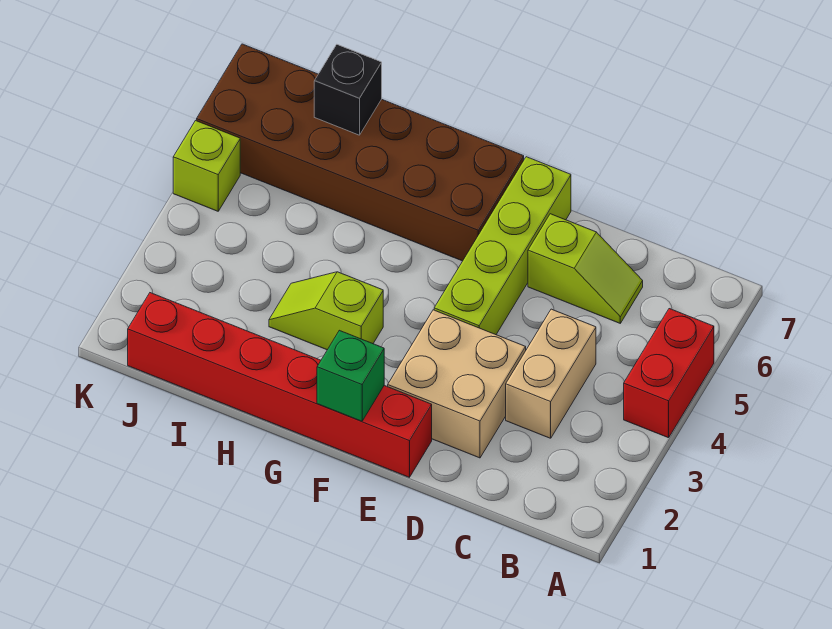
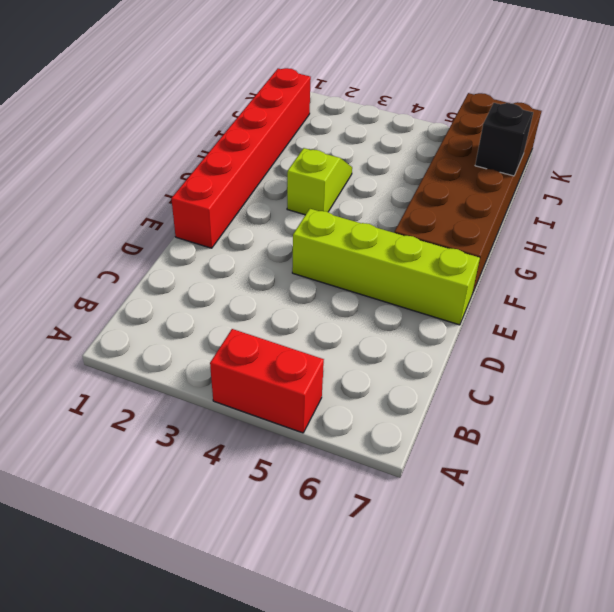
none -> tan 1x2 brick [506,309,596,438]
none -> lime 1x2 slope [528,214,643,323]

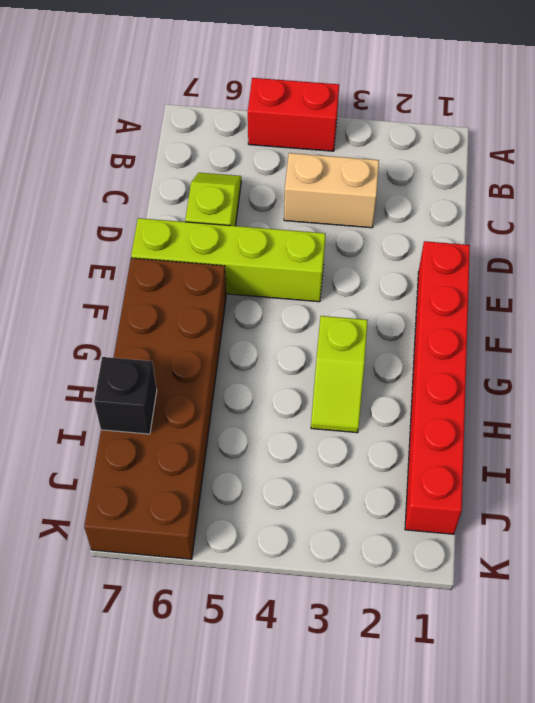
none -> tan 2x2 brick [388,310,526,458]
none -> lime 1x1 brick [173,121,240,211]

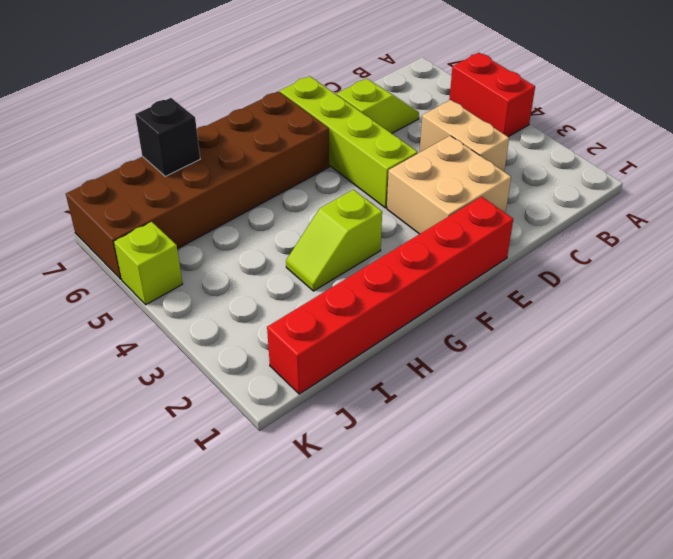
none -> green 1x1 brick [317,330,384,421]

